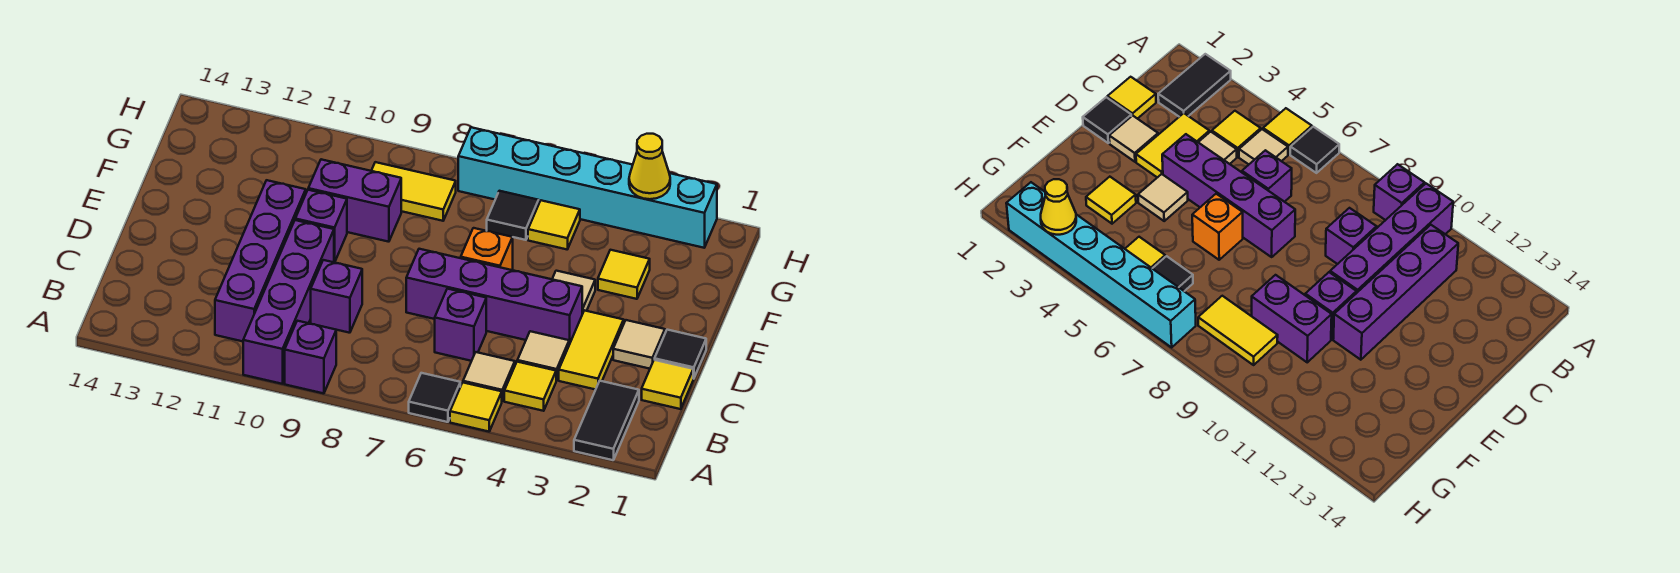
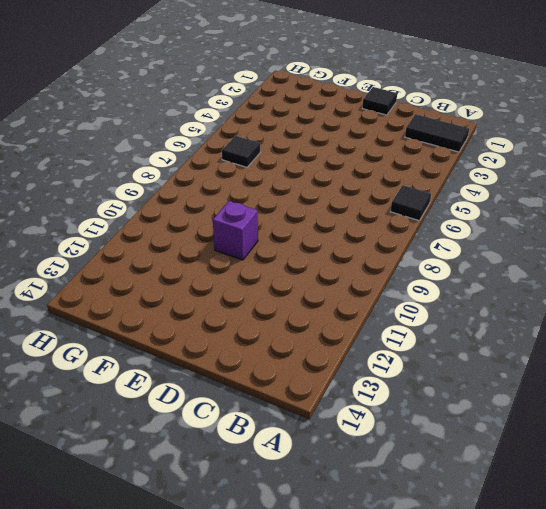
none -> yellow 1x1 tile [450,383,502,432]
none -> purple 1x1 brick [285,321,336,393]
none -> purple 1x4 brick [243,220,334,384]

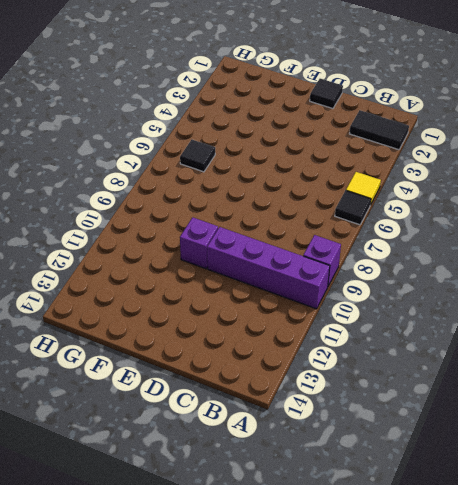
none -> yellow 1x1 tile [504,362,557,411]
none -> tan 1x1 tile [463,352,515,401]
none -> purple 1x4 brick [215,180,306,341]

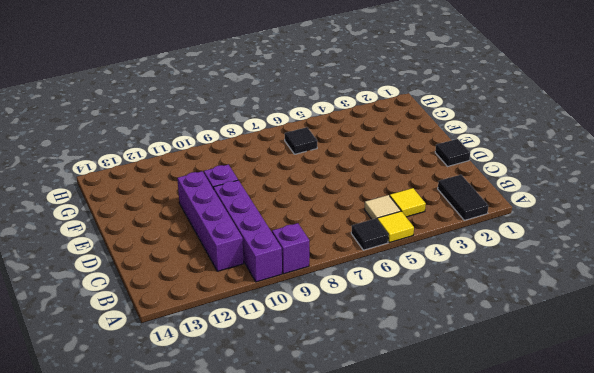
none -> yellow 1x1 tile [642,360,693,409]
none -> yellow 1x2 tile [559,310,624,390]
none -> tan 1x1 tile [517,331,569,380]

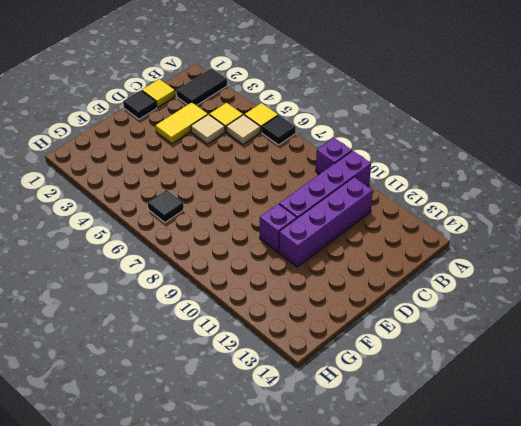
none -> purple 1x1 brick [435,289,486,361]
none -> purple 1x1 brick [311,260,362,333]
none -> tan 1x1 tile [613,320,665,369]

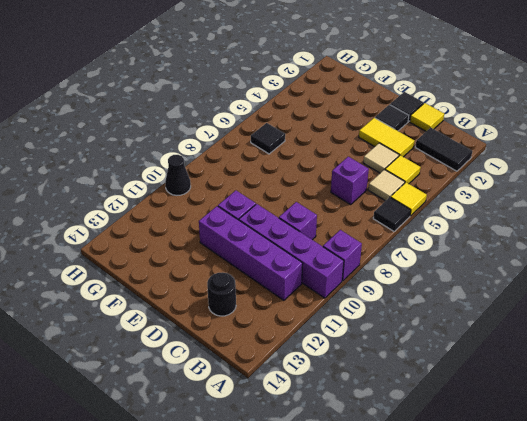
black 1x1 round brick [207,273,236,316] -> none
black 1x1 tile [375,105,409,131] -> tan 1x1 tile [613,320,665,369]
black 1x1 cone [165,155,191,195] -> none
none -> purple 1x4 brick [406,249,582,344]
none -> tan 1x1 tile [552,271,595,314]
none -> orange 1x1 brick [461,228,513,270]

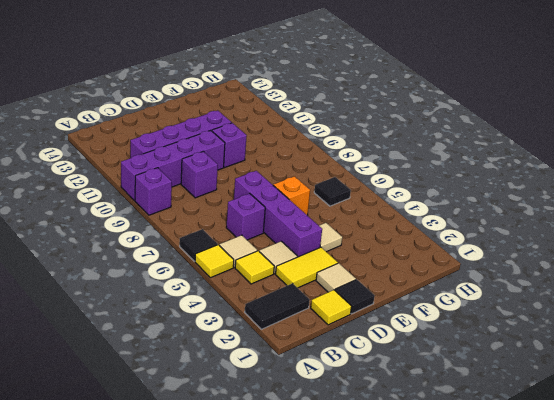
none -> yellow 1x1 tile [598,250,650,299]
none -> purple 1x2 brick [308,159,401,242]
none -> yellow 1x1 tile [528,200,580,249]

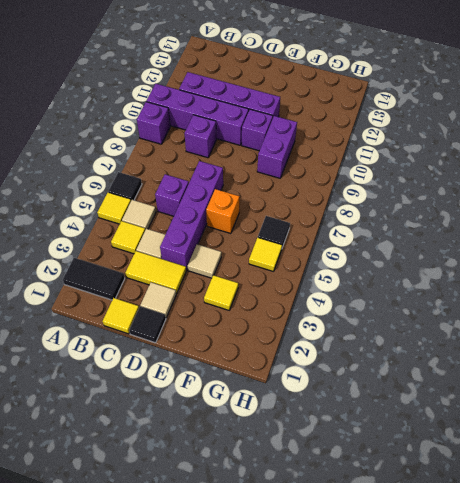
none -> yellow 1x2 tile [371,162,456,221]
none -> cyan 1x6 brick [458,127,717,248]
none -> yellow 1x1 cone [629,134,670,199]

